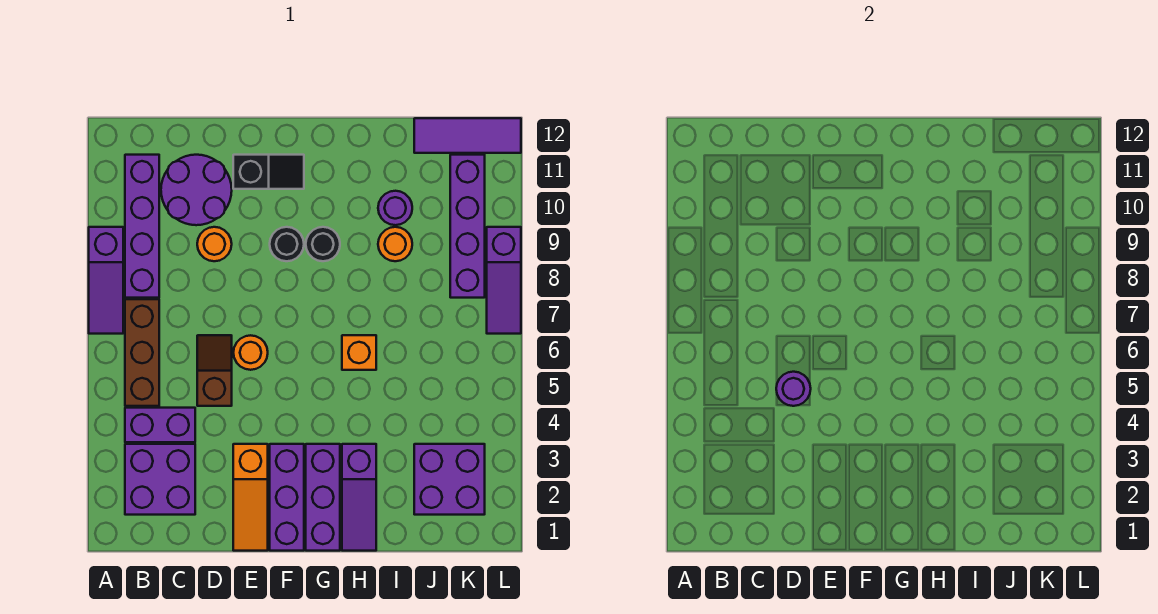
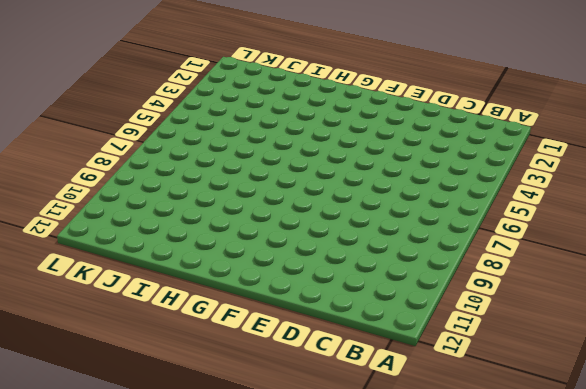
none -> purple 1x3 slope [89,227,123,334]
none -> purple 2x2 brick [125,444,195,515]
none -> purple 1x2 brick [125,408,195,442]

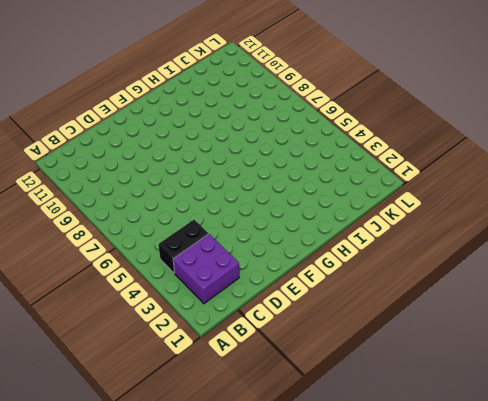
black 1x2 brick [158,220,208,273] -> purple 1x2 brick [125,408,195,442]
none -> purple 1x3 slope [89,227,123,334]
none -> brown 1x3 brick [125,299,159,406]
none -> purple 1x4 brick [125,155,159,298]

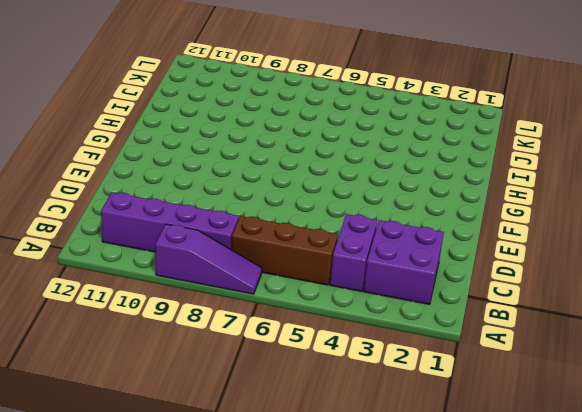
none -> purple 2x2 round brick [161,155,232,225]
none -> brown 1x2 slope [197,335,232,406]
none -> orange 1x1 round brick [197,227,232,261]

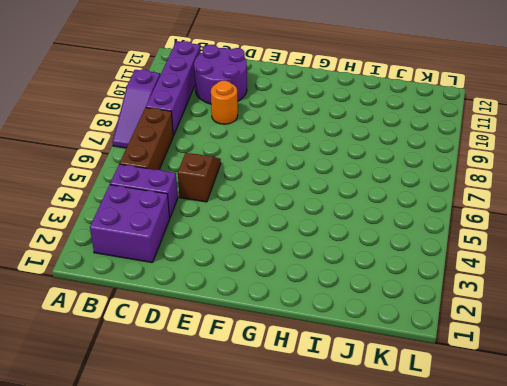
none -> orange 1x3 slope [233,444,268,551]
none -> orange 1x1 round brick [233,335,268,370]
none -> black 1x2 slope [233,155,304,189]

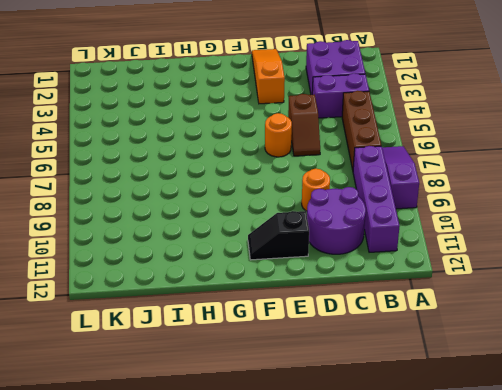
none -> purple 1x3 brick [270,444,304,551]
none -> black 1x1 round brick [270,227,304,261]
none -> purple 1x3 brick [306,444,340,551]

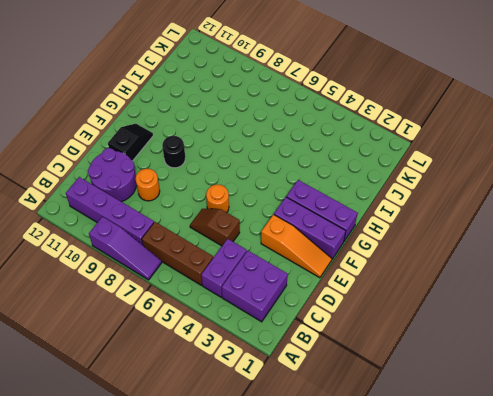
none -> black 1x1 round brick [306,227,340,261]
none -> purple 1x3 slope [342,444,376,551]
none -> orange 1x1 brick [342,335,376,370]

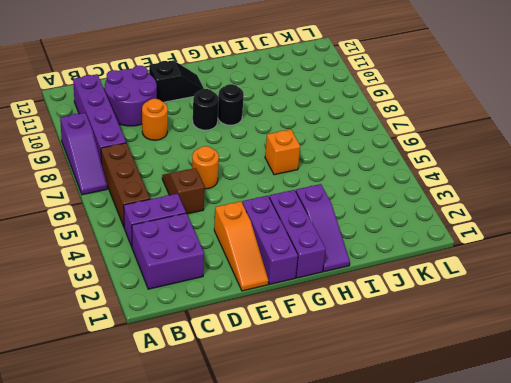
none -> orange 1x1 round brick [378,227,412,261]
none -> purple 1x1 round brick [378,191,412,225]
none -> purple 2x2 brick [414,444,485,515]

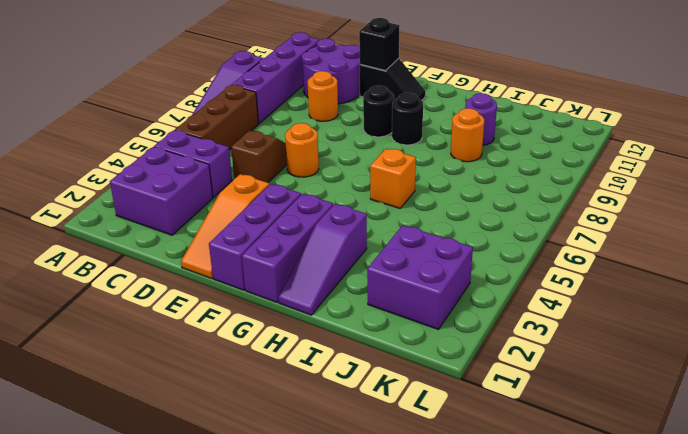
black 1x1 brick [359,18,400,71] -> none
none -> purple 1x3 tile [414,118,521,153]
none -> purple 1x4 brick [450,155,485,298]
none -> purple 1x3 slope [487,227,521,334]

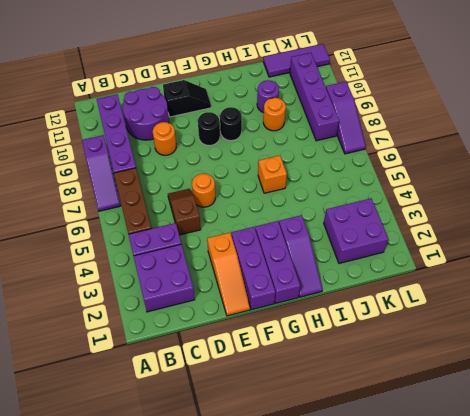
none -> purple 1x1 round brick [776,372,811,406]

